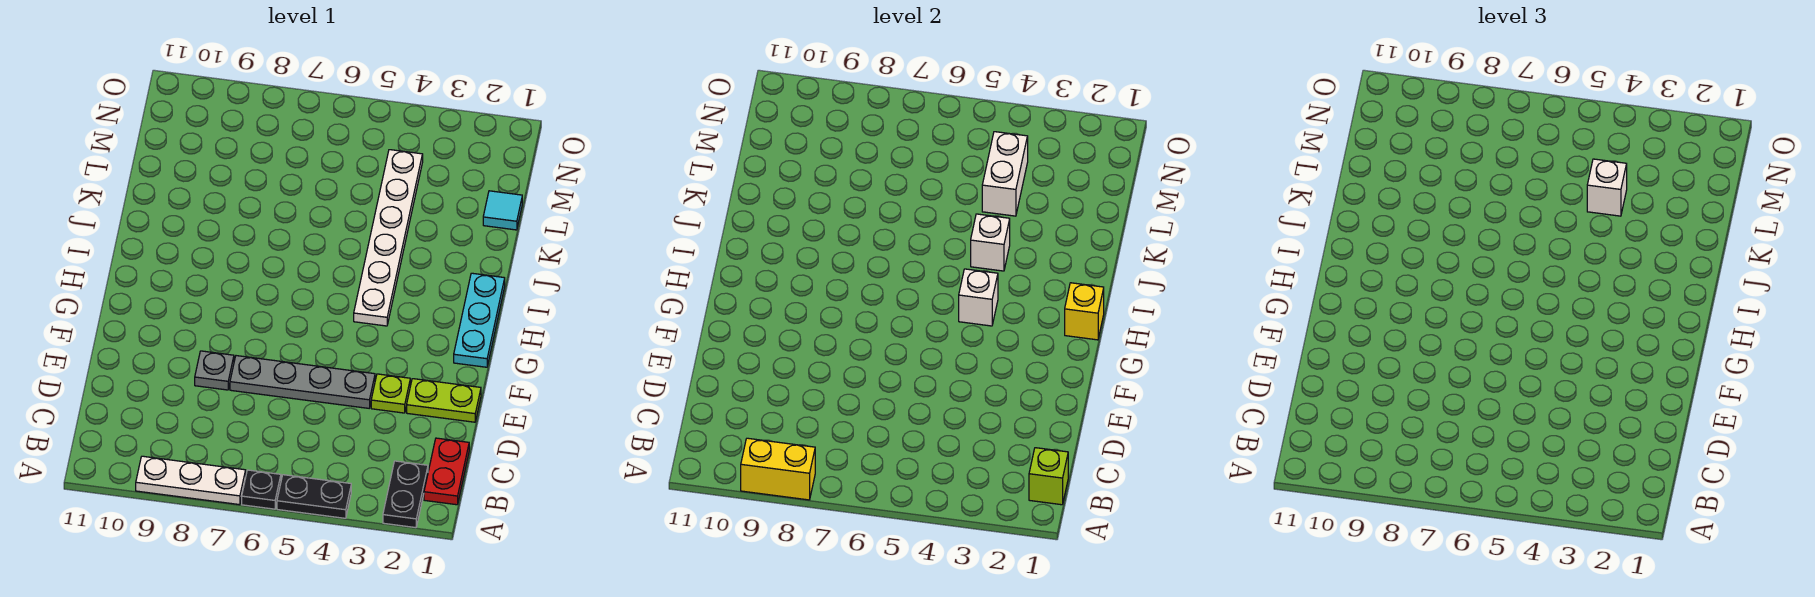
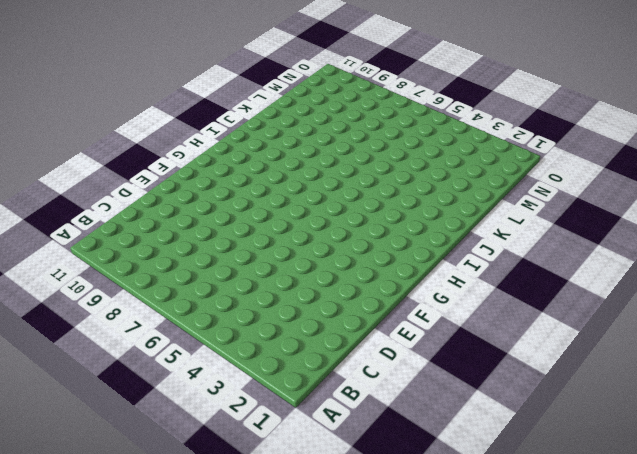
none -> black 1x2 plate [383,461,428,528]
none -> black 1x2 plate [277,475,351,518]
none -> black 1x1 plate [242,470,281,509]

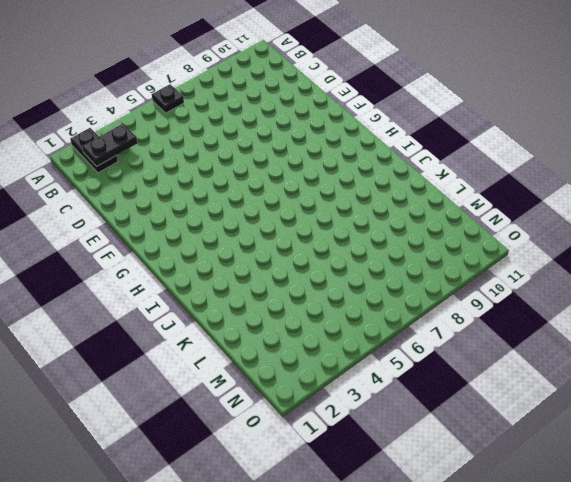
black 1x2 plate [82,124,137,166] -> black 1x2 plate moved to [277,475,351,518]
none -> white 1x3 plate [136,456,246,505]
none -> red 1x2 plate [424,438,469,505]
none -> lime 1x2 plate [407,379,481,422]

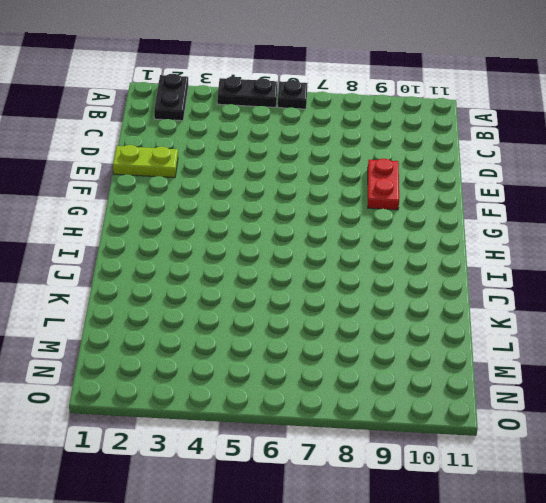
red 1x2 plate [368,159,399,210] -> red 1x2 plate moved to [424,438,469,505]
none -> white 1x3 plate [136,456,246,505]
none -> lime 1x1 plate [371,374,410,413]
none -> grey 1x4 plate [230,356,375,408]

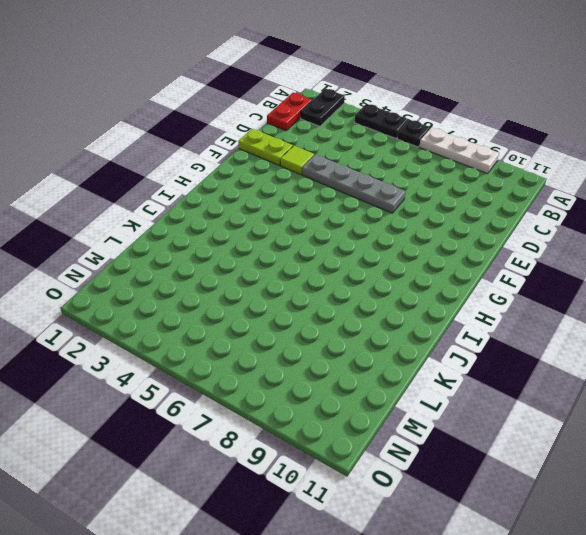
lime 1x1 tile [280,146,314,175] -> lime 1x1 plate [371,374,410,413]
none -> grey 1x1 plate [195,351,234,390]
none -> cyan 1x3 plate [454,273,505,367]
none -> white 1x6 plate [354,150,423,326]

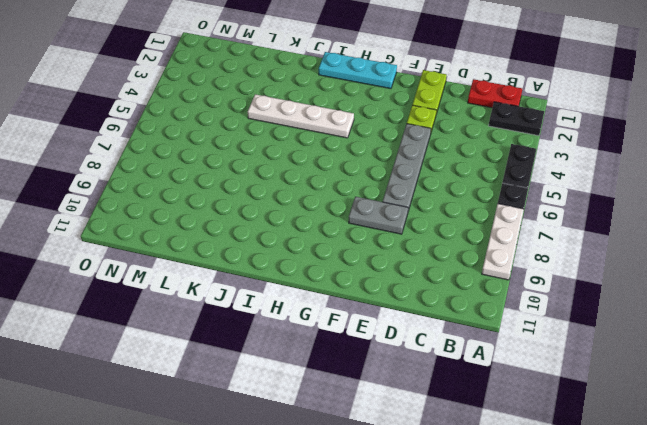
grey 1x2 plate [349,197,408,234] -> grey 1x1 plate [195,351,234,390]
white 1x4 plate [248,94,354,138] -> white 1x6 plate [354,150,423,326]
none -> cyan 1x1 tile [483,191,522,230]
none -> yellow 1x2 brick [741,438,815,500]
none -> lime 1x1 brick [1029,448,1068,505]

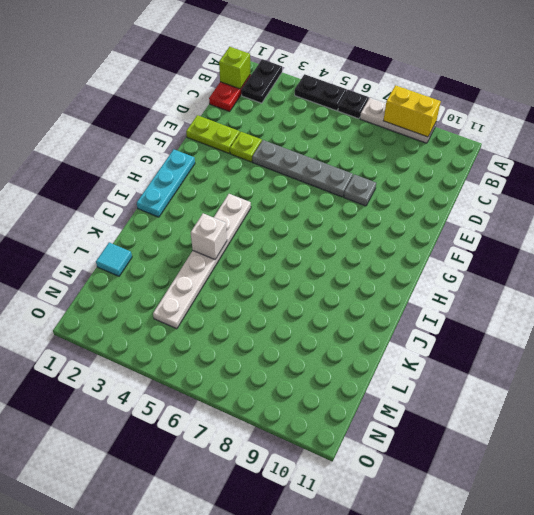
none -> yellow 1x1 brick [1065,283,1104,340]
none -> white 1x1 brick [959,269,998,326]
none -> white 1x2 brick [982,132,1028,216]

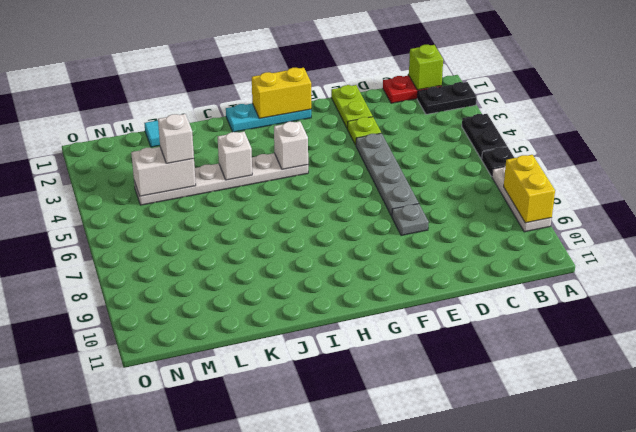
yellow 1x2 brick [252,68,311,119] -> yellow 1x1 brick [1065,283,1104,340]

